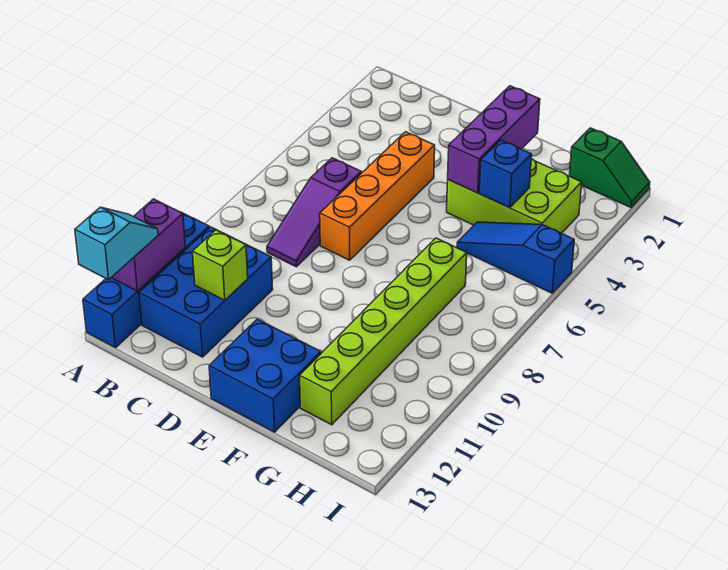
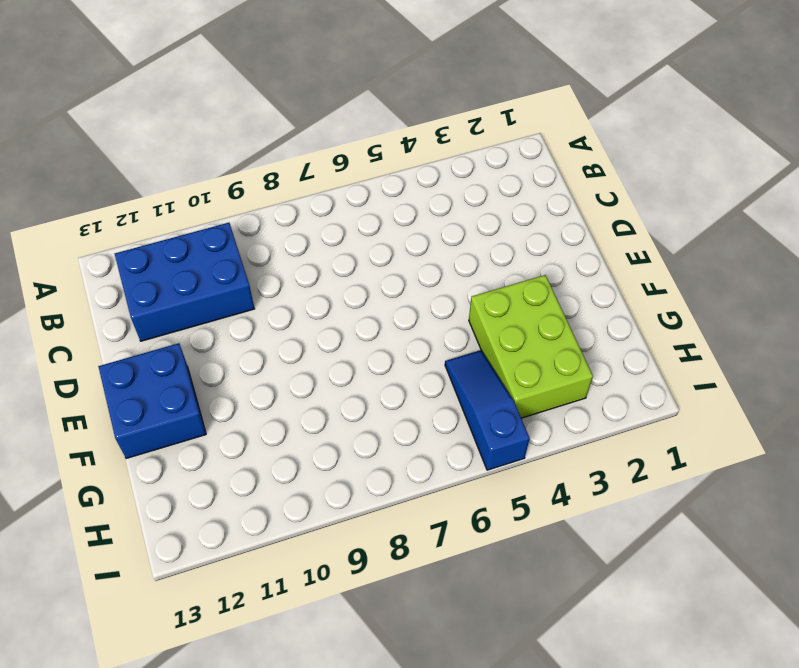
none -> blue 1x4 brick [83,213,209,348]
none -> purple 1x3 slope [267,158,361,267]
none -> orange 1x4 brick [320,132,435,260]

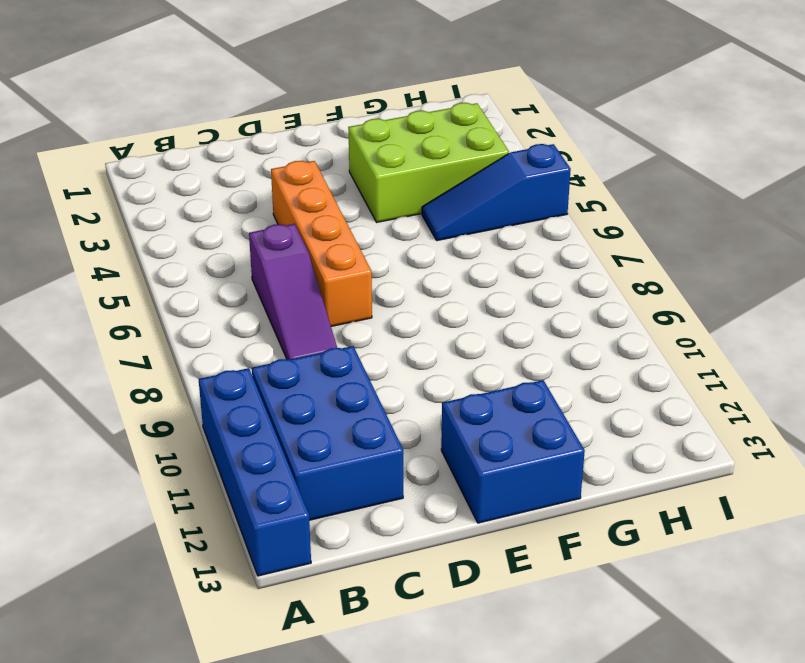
none -> lime 1x6 brick [300,238,467,425]
none -> green 1x2 slope [569,128,650,207]
none -> purple 1x2 brick [111,199,185,291]

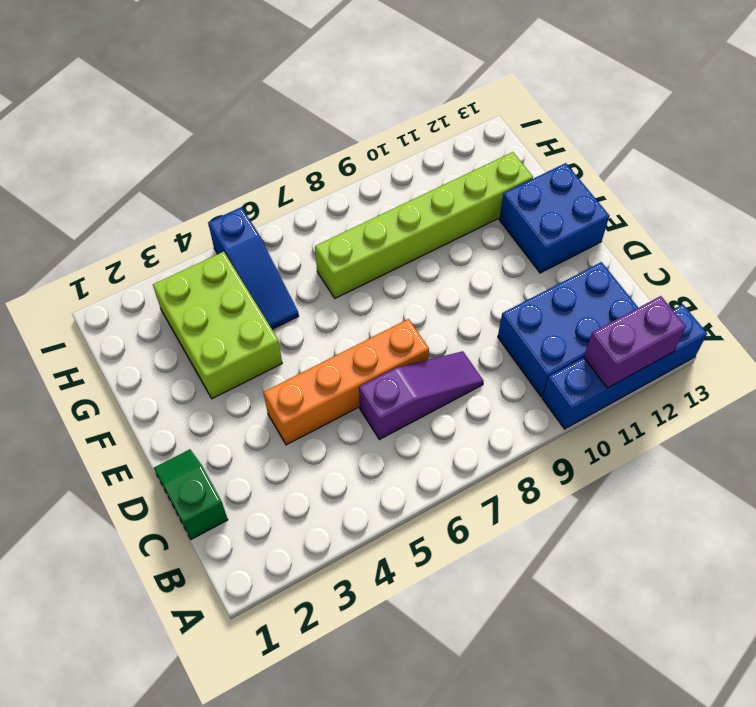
green 1x2 slope [154,449,228,539] -> green 1x2 slope moved to [569,128,650,207]
none -> lime 1x1 brick [193,230,248,300]
none -> purple 1x3 brick [448,86,540,193]
none -> blue 1x1 brick [479,140,532,208]

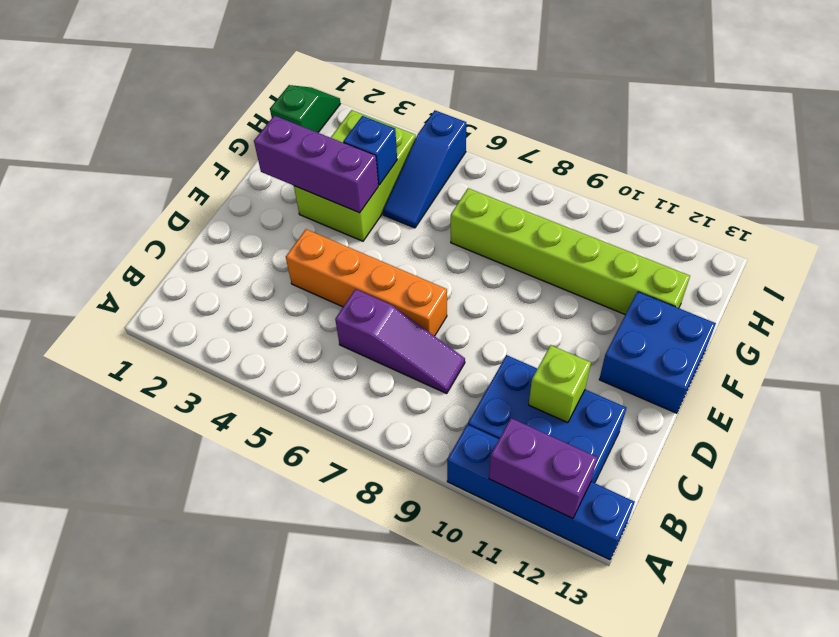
none -> cyan 1x2 slope [75,207,158,280]

